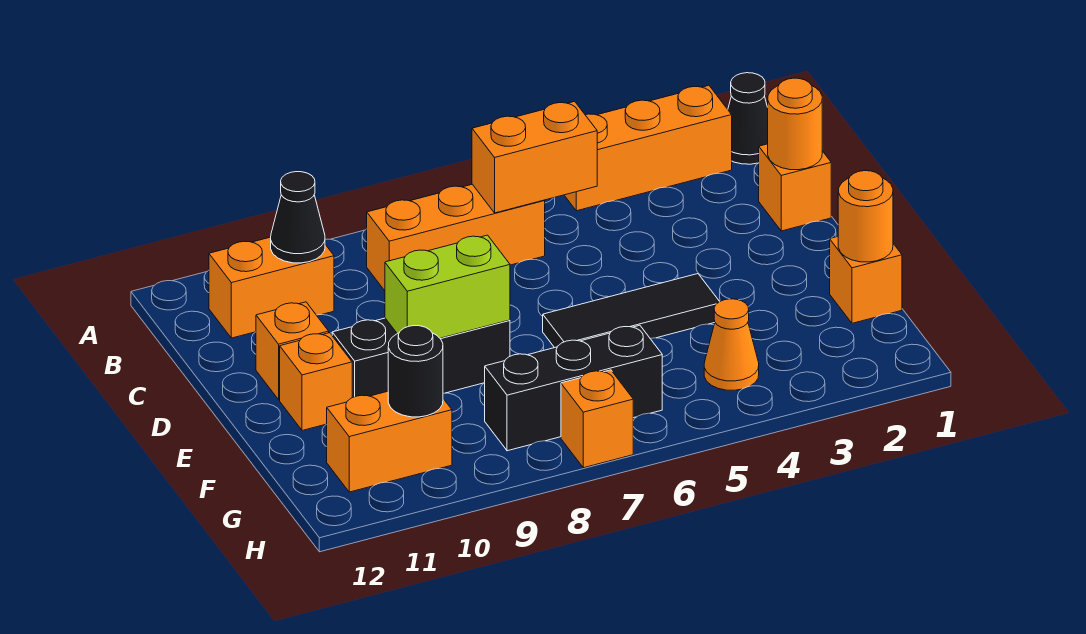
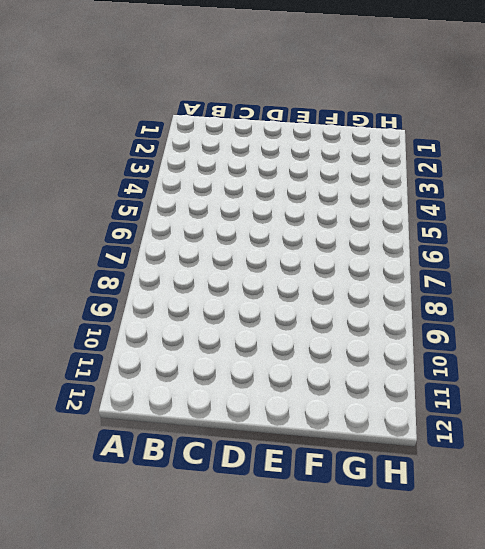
none -> black 1x1 cone [728,73,768,164]
none -> orange 1x3 brick [564,85,732,211]
none -> orange 1x3 brick [367,184,545,291]

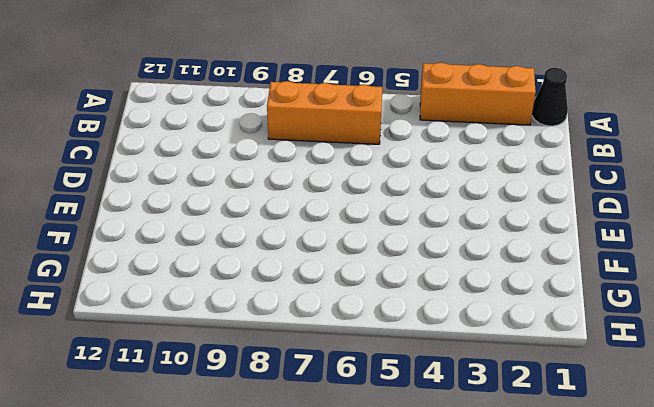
none -> orange 1x2 brick [209,237,334,338]
none -> orange 1x1 brick [759,144,831,231]
none -> orange 1x1 brick [256,302,329,400]

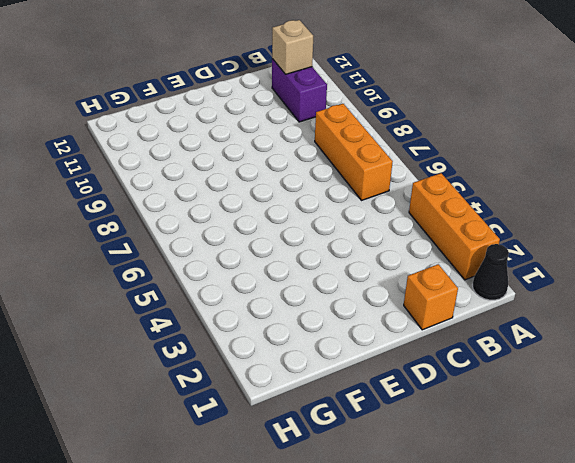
purple 1x2 brick [272,59,327,122] -> orange 1x2 brick [209,237,334,338]
tan 1x1 brick [272,20,313,74] -> none
none -> orange 1x1 brick [256,302,329,400]
none -> black 1x3 tile [543,274,720,348]
none -> black 1x3 brick [332,318,510,398]

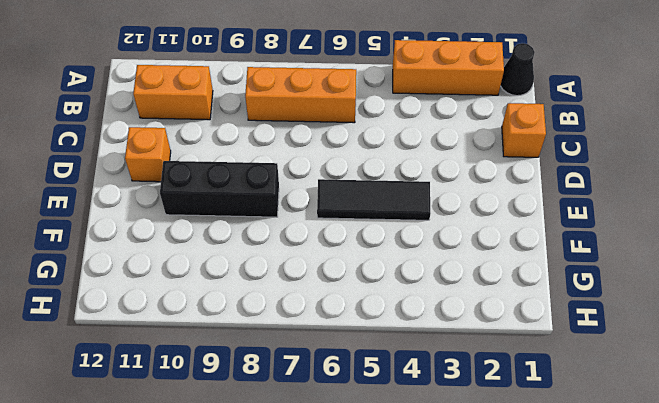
none -> orange 1x1 brick [280,333,352,431]
none -> orange 1x1 brick [830,237,902,323]
none -> orange 1x1 cone [704,299,759,390]

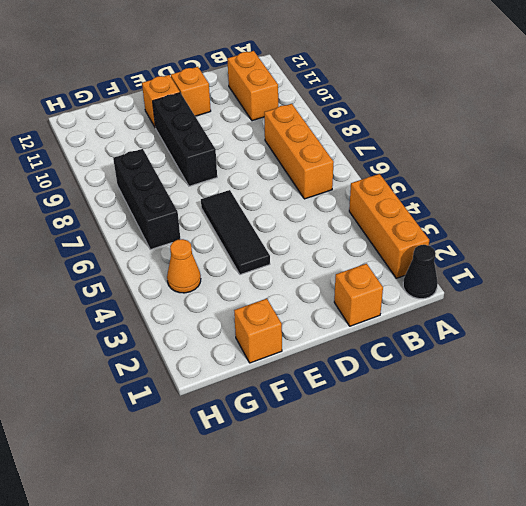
none -> orange 1x2 brick [327,391,452,492]
none -> orange 1x1 brick [561,370,633,468]
none -> orange 1x2 brick [472,101,597,213]

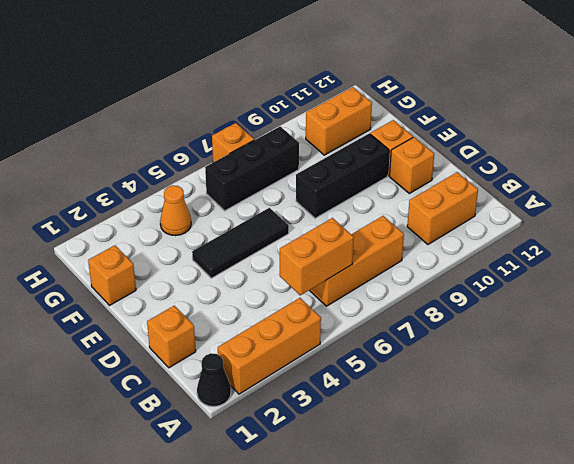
none -> black 1x1 cone [271,172,325,263]
none -> orange 1x1 round brick [768,78,822,170]
none -> lime 1x2 brick [385,235,510,338]

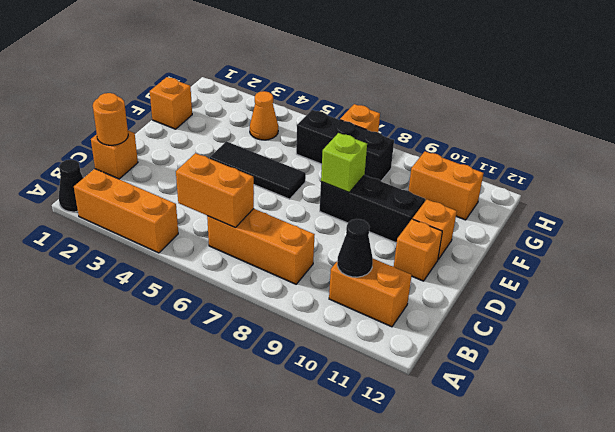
lime 1x1 brick [321,133,367,192] -> lime 1x2 brick [385,235,510,338]
none -> orange 1x1 round brick [838,171,893,262]
none -> black 1x1 round brick [388,326,443,417]

